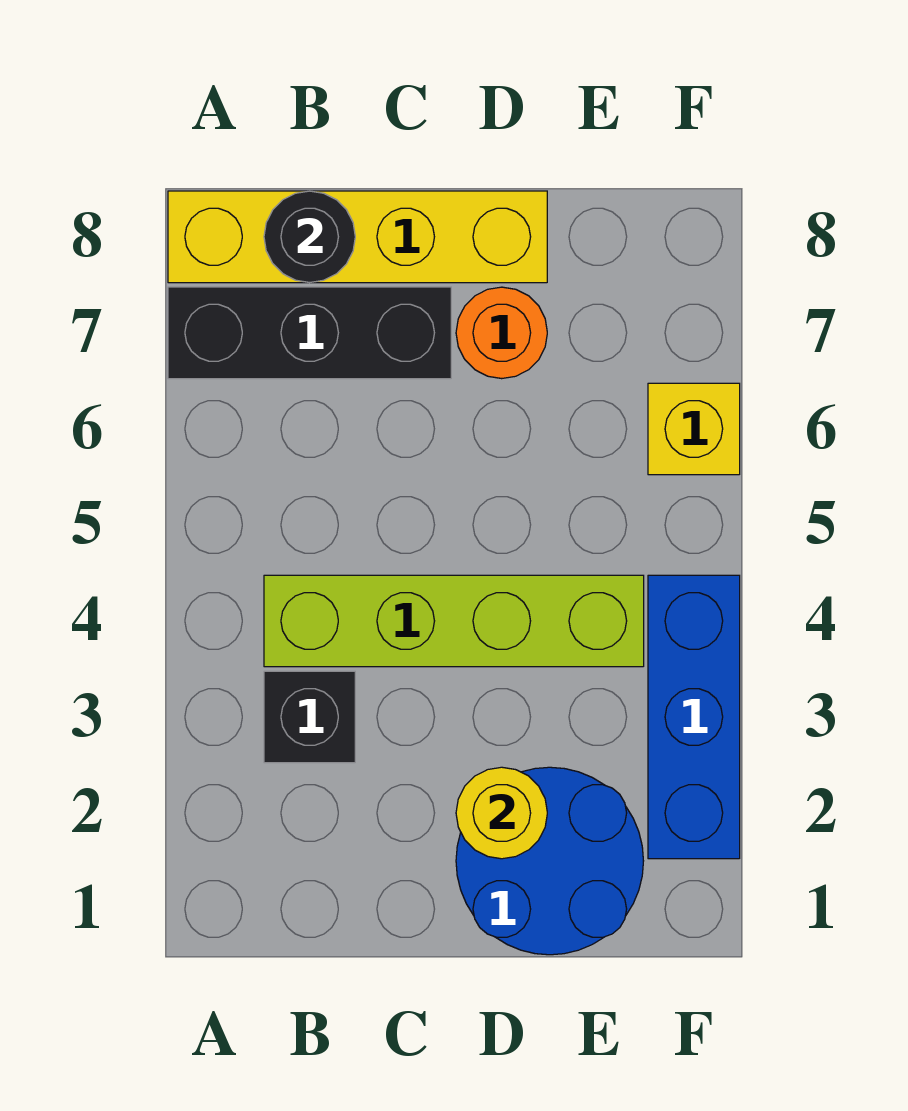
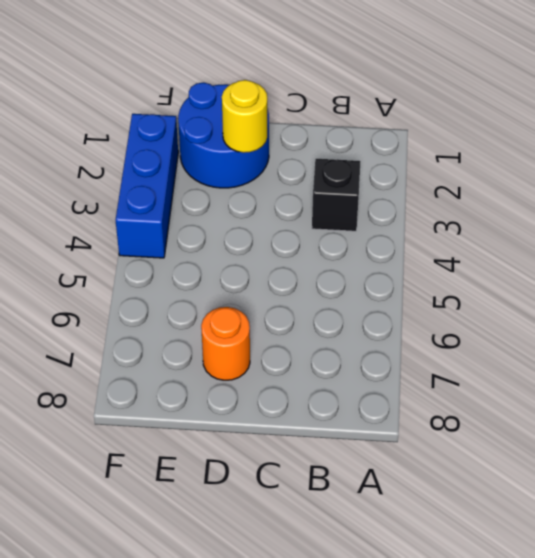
none -> black 1x3 brick [168,287,451,379]
none -> yellow 1x4 brick [168,191,547,283]

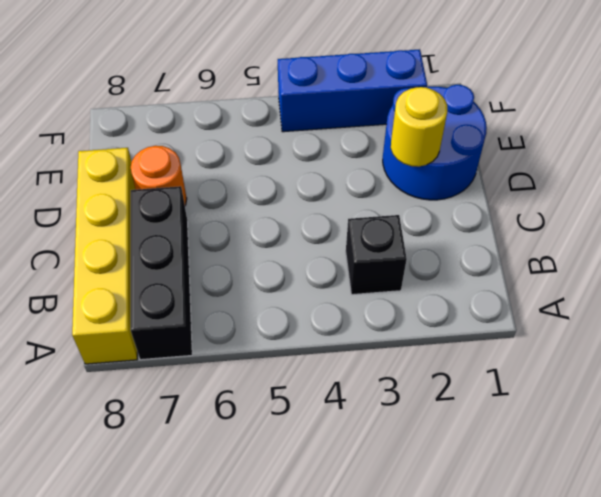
none -> lime 1x4 brick [264,575,644,667]
none -> yellow 1x1 brick [648,383,740,475]

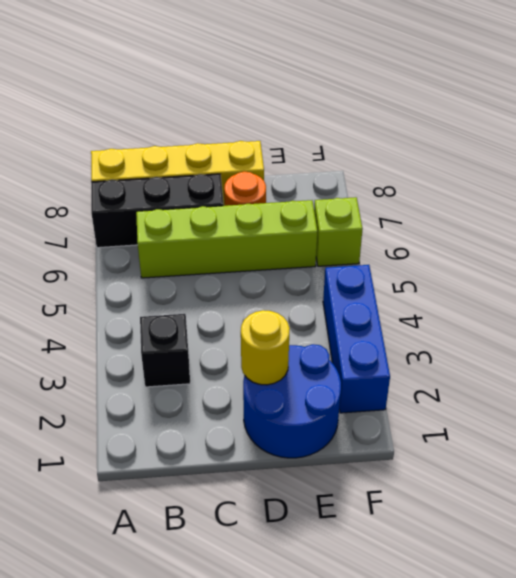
lime 1x4 brick [136,200,317,278] -> lime 1x4 brick moved to [264,575,644,667]
lime 1x1 brick [314,197,362,266] -> yellow 1x1 brick [648,383,740,475]
none -> black 1x1 round brick [264,191,355,283]

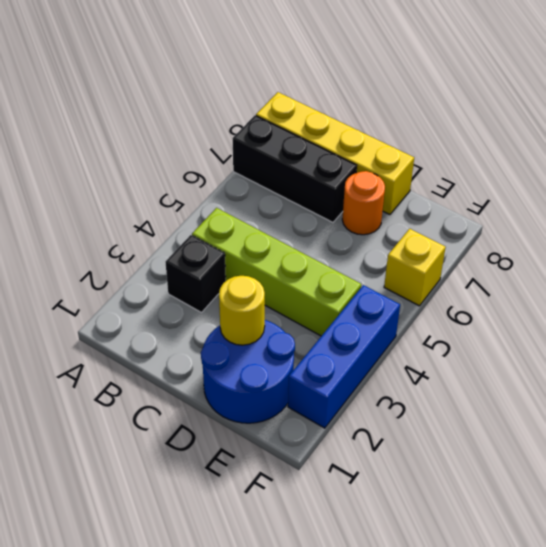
none -> black 1x1 round brick [264,191,355,283]

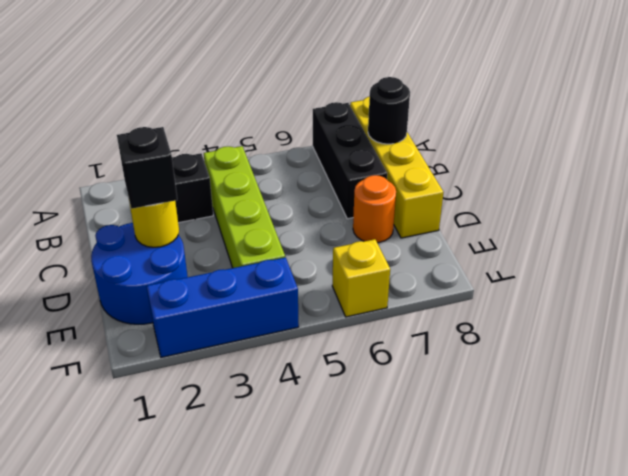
black 1x1 brick [117,127,177,209] -> none

